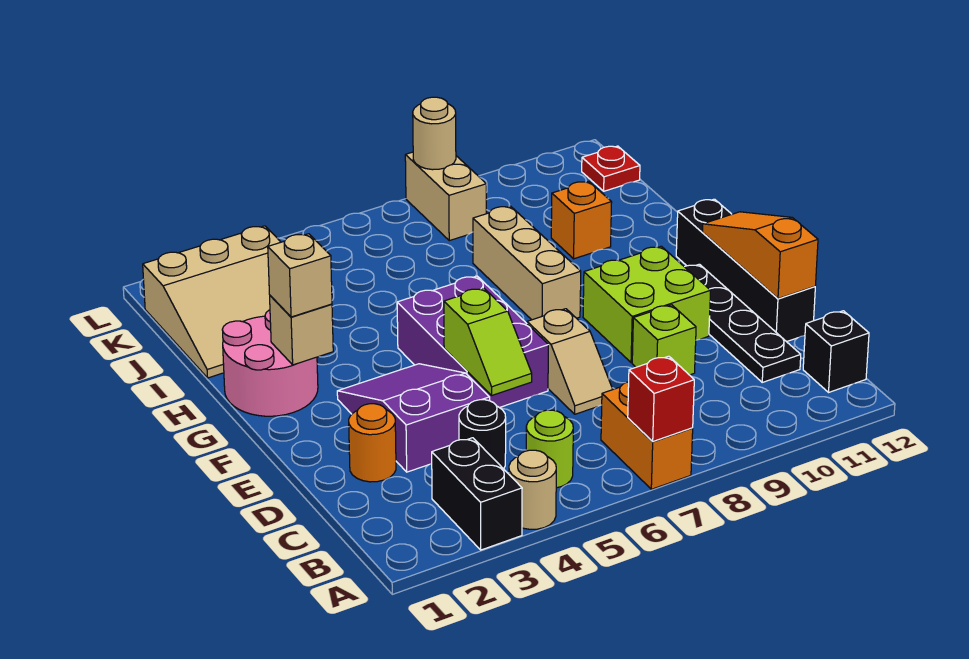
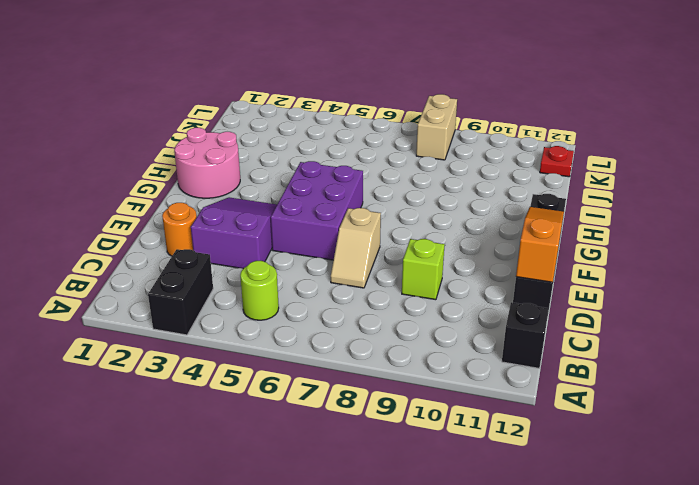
none -> tan 1x1 round brick [509,450,556,529]
none -> orange 1x2 brick [601,382,693,489]
none -> black 1x1 round brick [459,400,506,469]

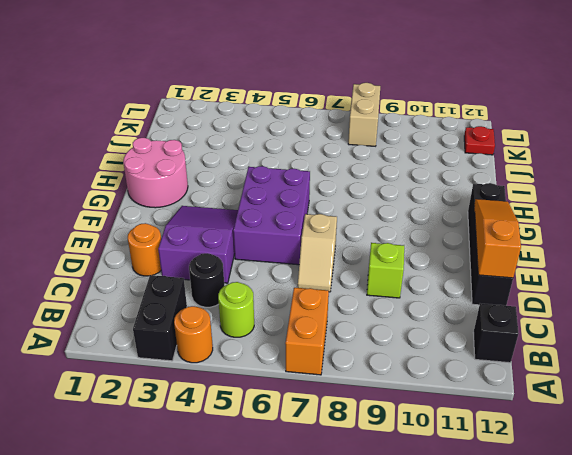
orange 1x1 round brick [174,306,213,363] -> tan 1x1 round brick [509,450,556,529]
none -> black 1x4 plate [685,264,801,382]
none -> lime 2x2 brick [583,246,711,363]
none -> tan 1x3 brick [473,206,581,320]

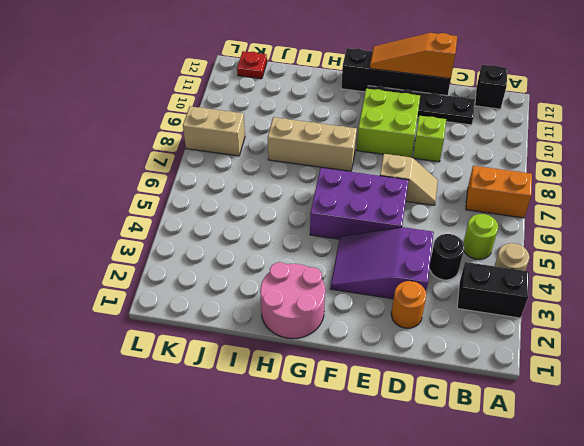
none -> tan 3x3 slope [143,226,281,378]
none -> orange 1x1 brick [551,181,612,259]
none -> red 1x1 brick [628,356,694,441]

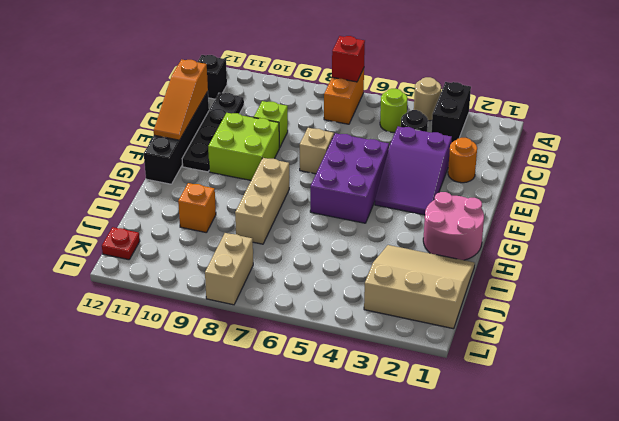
none -> lime 1x2 slope [444,288,532,395]
none -> tan 1x1 brick [270,296,333,365]
none -> tan 1x1 round brick [413,97,456,170]

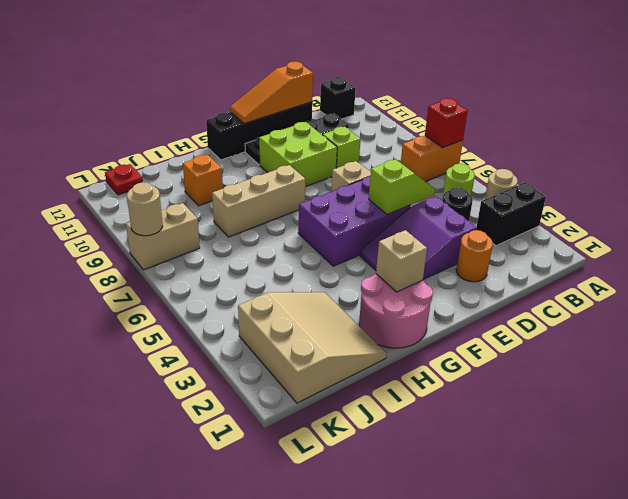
none -> tan 1x1 brick [268,234,332,317]

